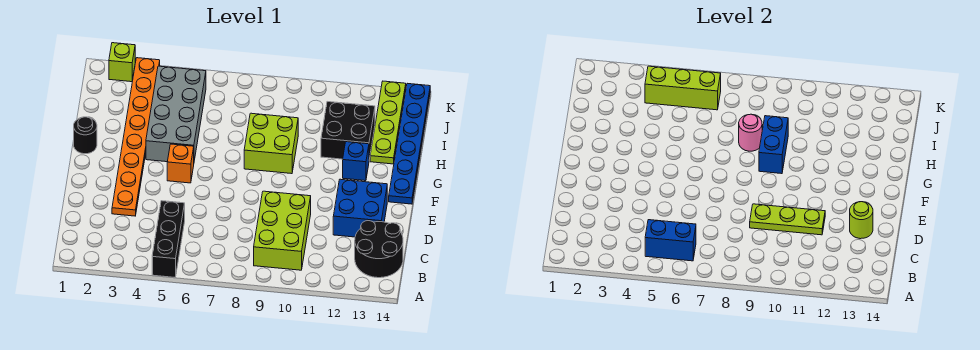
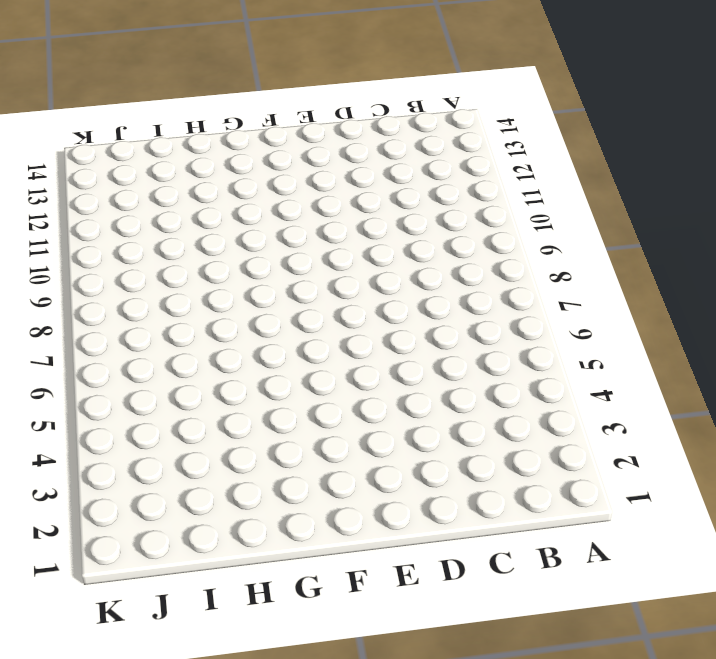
none -> black 1x3 brick [152,201,185,277]
none -> lime 2x3 brick [254,191,311,270]
none -> black 2x2 round brick [355,221,403,278]

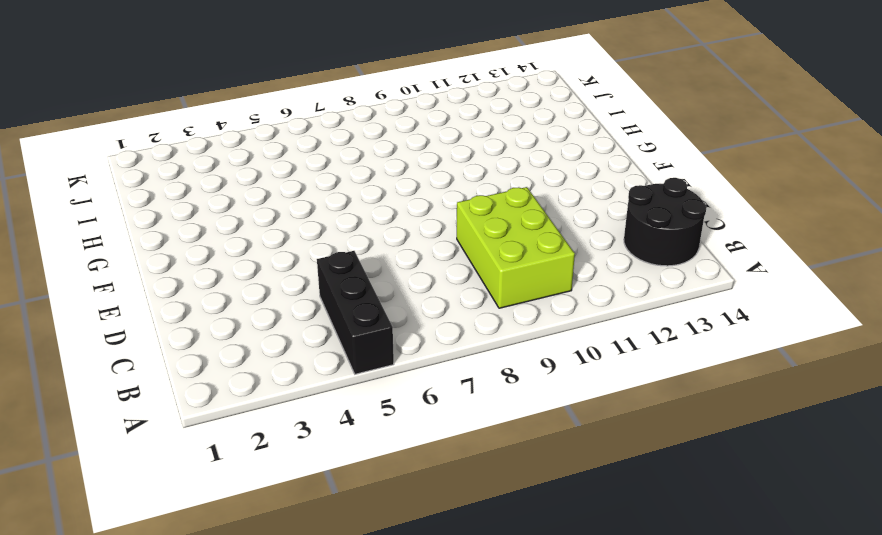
none -> orange 1x8 plate [112,58,160,216]
none -> blue 2x2 brick [333,179,387,237]
none -> orange 1x1 brick [167,144,194,183]

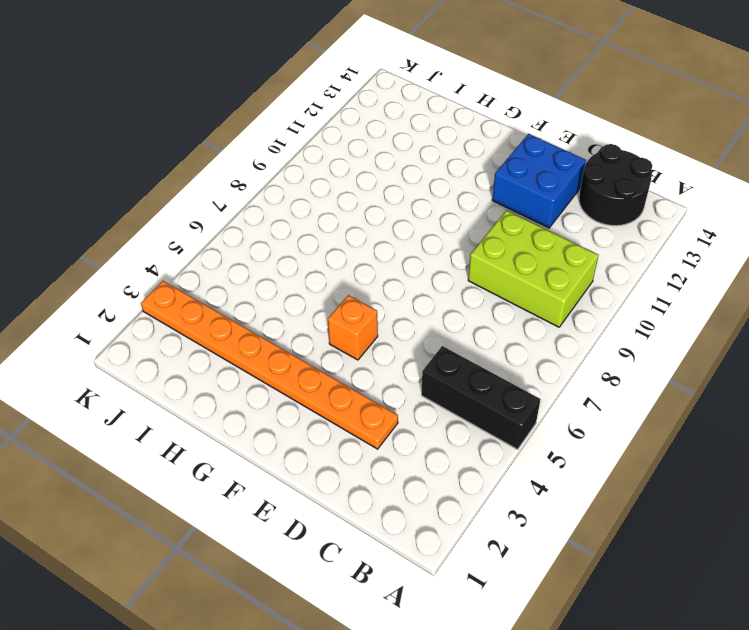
none -> blue 1x6 plate [389,83,430,204]
none -> black 1x1 round brick [74,117,97,154]
none -> grey 2x4 brick [146,66,206,162]

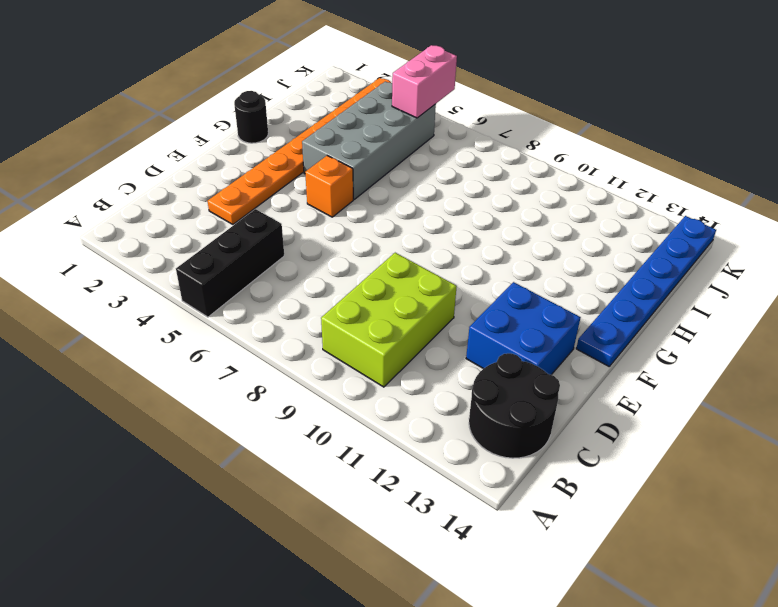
pink 1x2 brick [392,45,457,118] -> lime 1x3 brick [645,66,721,110]
none -> lime 2x2 brick [244,113,298,174]
none -> blue 1x1 brick [343,142,369,181]
none -> black 2x2 brick [321,102,375,159]

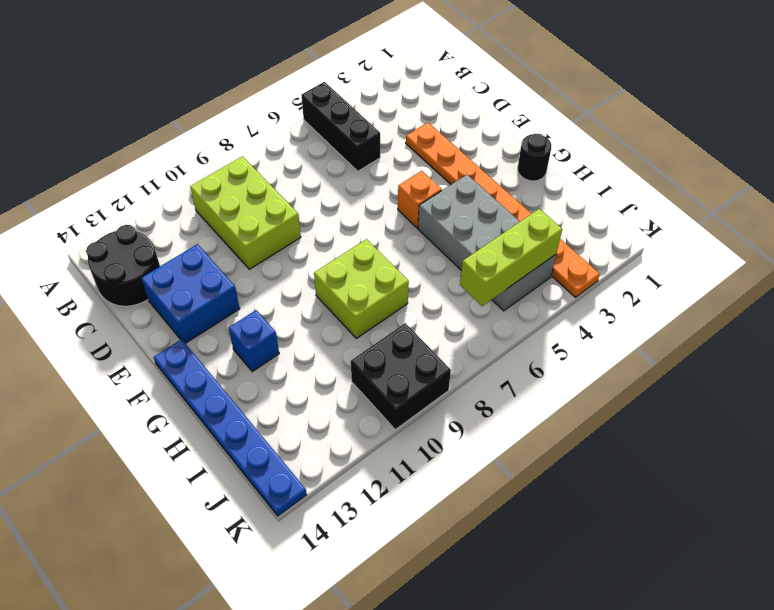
black 2x2 brick [351,323,451,430] -> black 2x2 brick moved to [321,102,375,159]
none -> lime 1x4 plate [370,81,406,164]
none -> lime 1x1 brick [109,43,135,82]
none -> blue 1x2 brick [645,220,696,261]

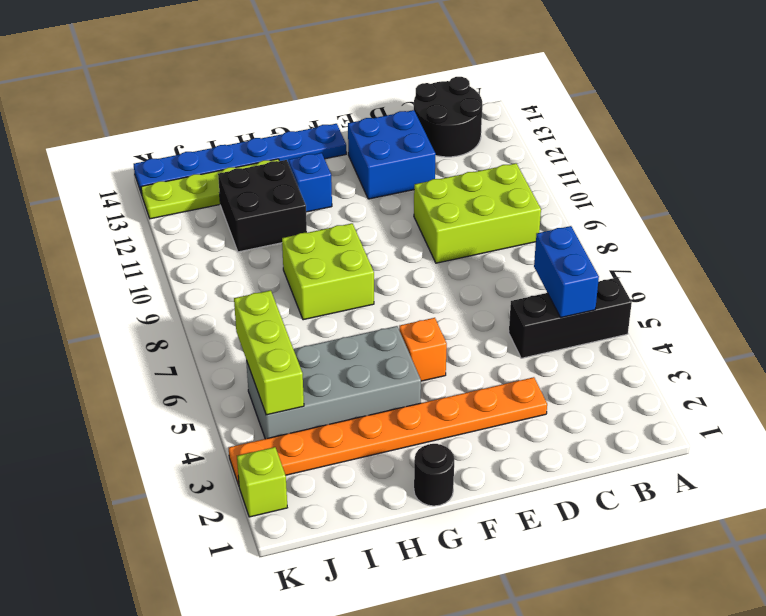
none -> lime 1x3 plate [750,204,825,235]
none -> lime 1x1 round brick [850,202,873,239]
none -> blue 1x2 brick [759,116,788,174]

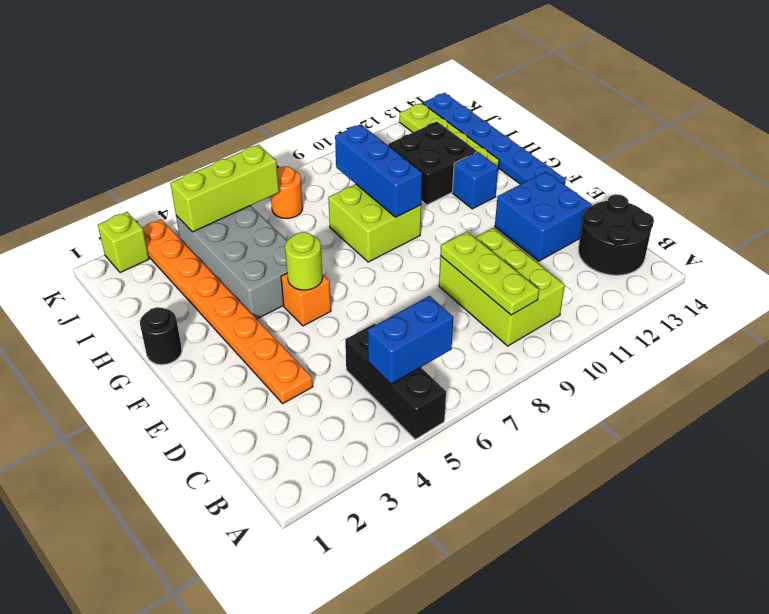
lime 1x3 plate [440,232,539,315] -> lime 1x3 plate turned to [750,204,825,235]
lime 1x1 round brick [285,232,323,290] -> lime 1x1 round brick moved to [850,202,873,239]
blue 1x3 brick [335,124,422,217] -> blue 1x2 brick [759,116,788,174]
orange 1x1 round brick [271,166,303,219] -> none
none -> pink 1x1 round brick [739,114,762,151]

